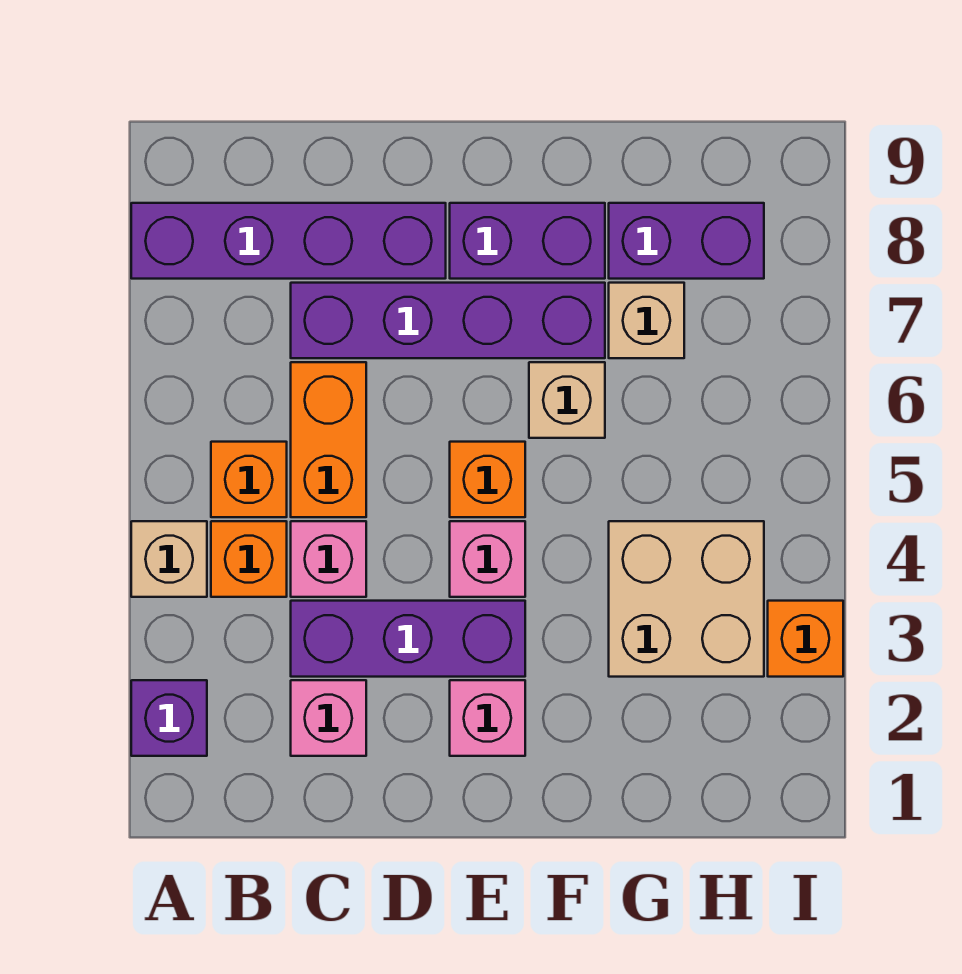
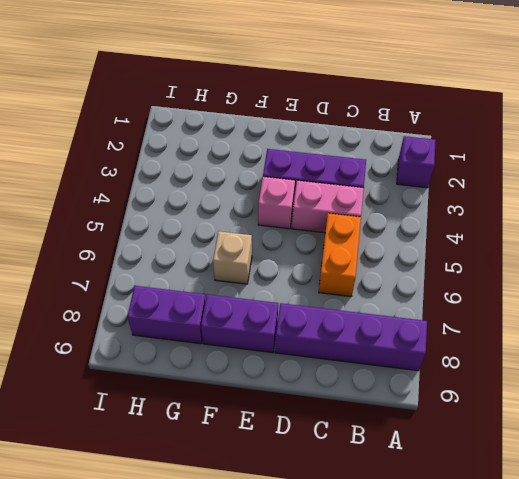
pink 1x2 brick [292,180,364,233] -> pink 1x1 brick [291,521,366,597]
none -> tan 1x1 brick [131,521,207,597]
none -> orange 1x1 brick [211,521,287,597]
none -> orange 1x1 brick [211,442,287,517]

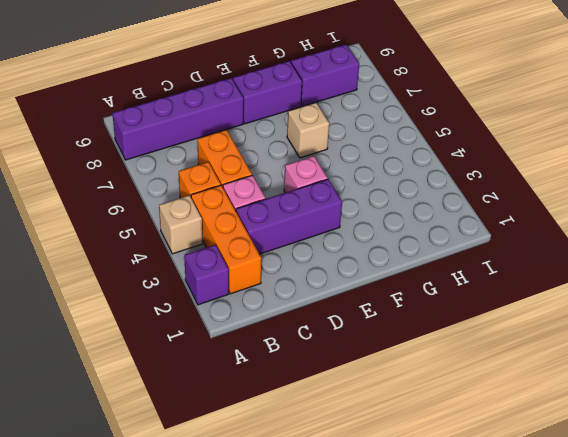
orange 1x3 brick [191,185,261,294] -> orange 1x1 brick [211,521,287,597]
none -> pink 1x1 brick [291,680,366,756]
none -> purple 1x4 brick [291,283,605,358]
none -> pink 1x1 brick [450,680,525,756]

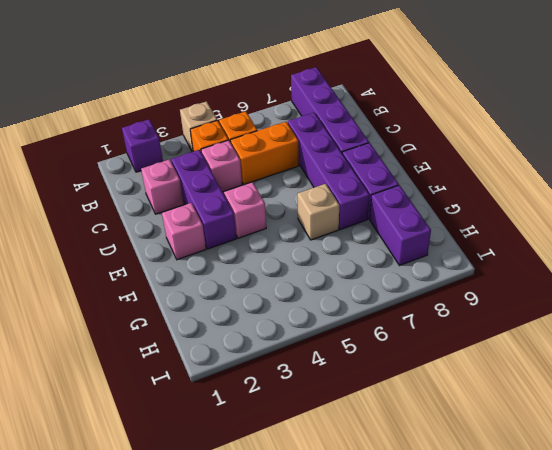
none -> orange 1x1 brick [450,442,525,517]
none -> tan 2x2 brick [609,521,764,677]
none -> tan 1x1 brick [609,283,684,358]

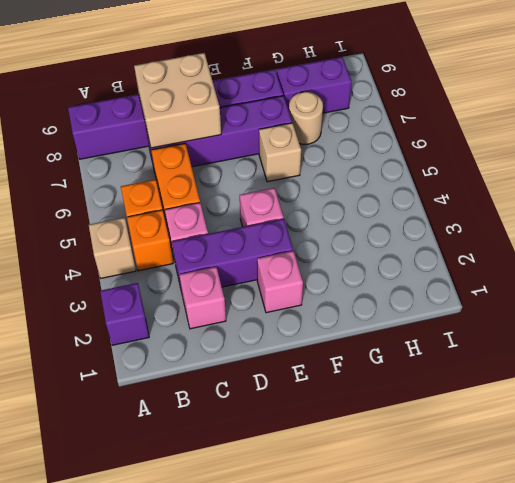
tan 2x2 brick [134,53,221,148] -> tan 2x2 brick moved to [609,521,764,677]
tan 1x1 round brick [289,92,323,145] -> tan 1x1 brick [609,283,684,358]
none -> orange 1x1 brick [450,442,525,517]
none -> orange 1x1 brick [768,601,843,677]

